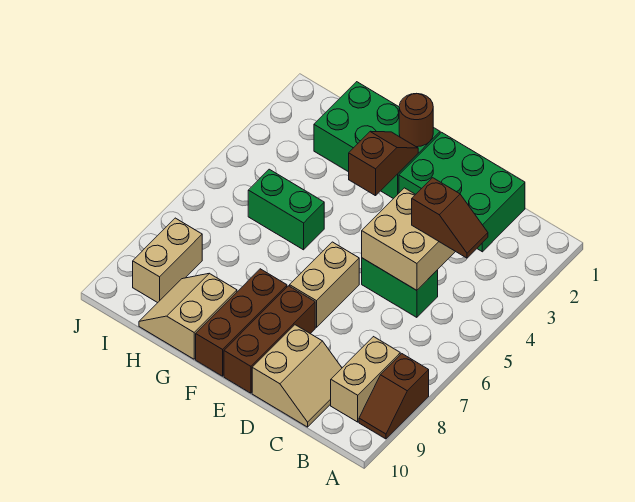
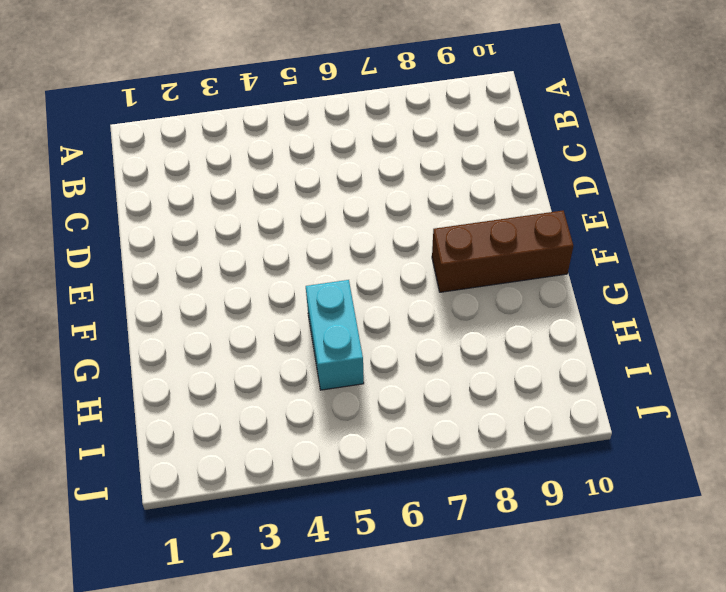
cyan 1x2 brick [306,280,364,390] -> green 1x2 brick [248,169,324,250]
none -> brown 1x2 slope [359,354,429,439]
none -> tan 1x2 brick [331,337,400,422]
none -> green 2x3 brick [399,132,525,252]

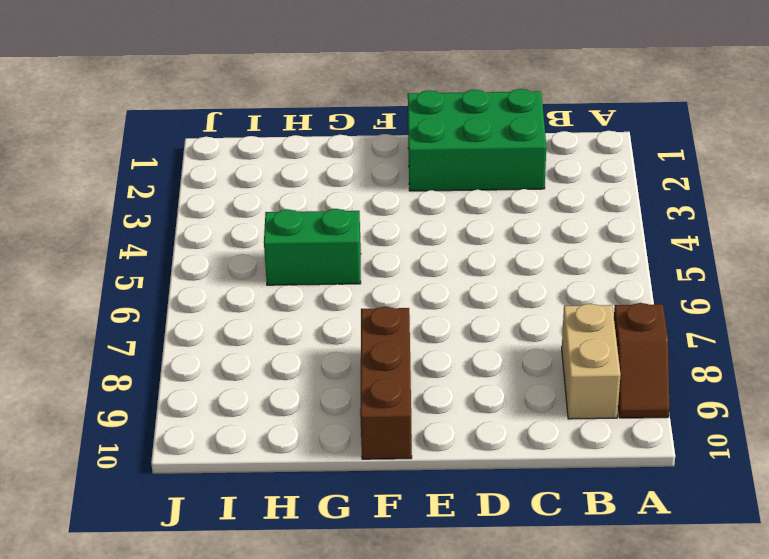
none -> green 1x2 brick [362,258,438,317]
none -> tan 2x2 slope [252,325,342,427]
none -> tan 1x2 brick [290,242,359,327]

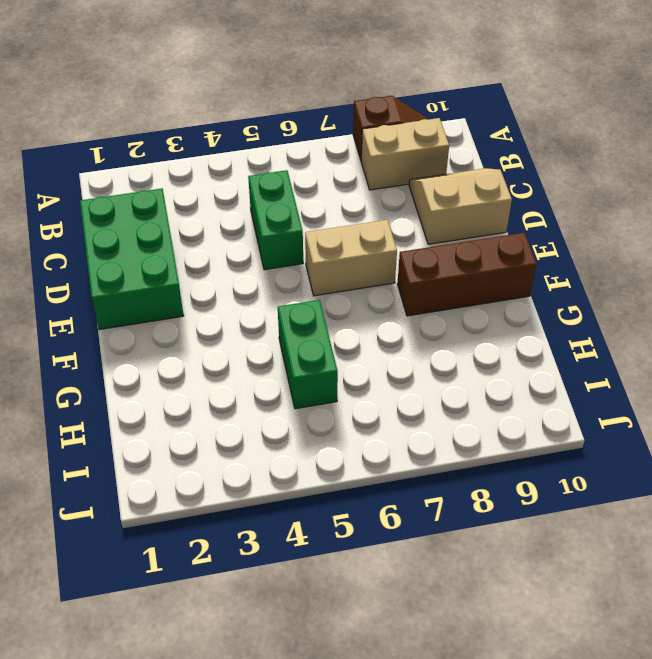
none -> brown 1x3 brick [224,286,315,393]
none -> green 2x3 brick [314,82,440,199]
none -> tan 2x2 slope [139,273,237,359]

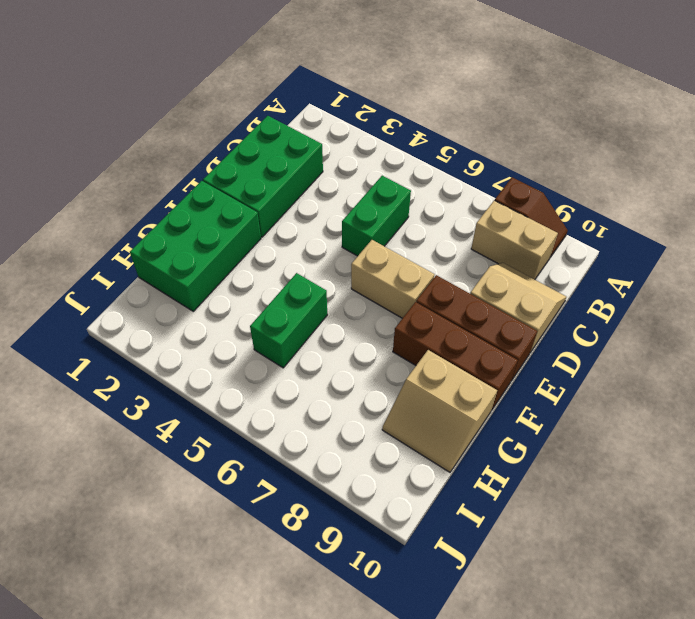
none -> tan 1x2 brick [133,218,202,303]
none -> tan 2x2 brick [362,188,455,290]
none -> brown 1x1 round brick [399,94,433,147]

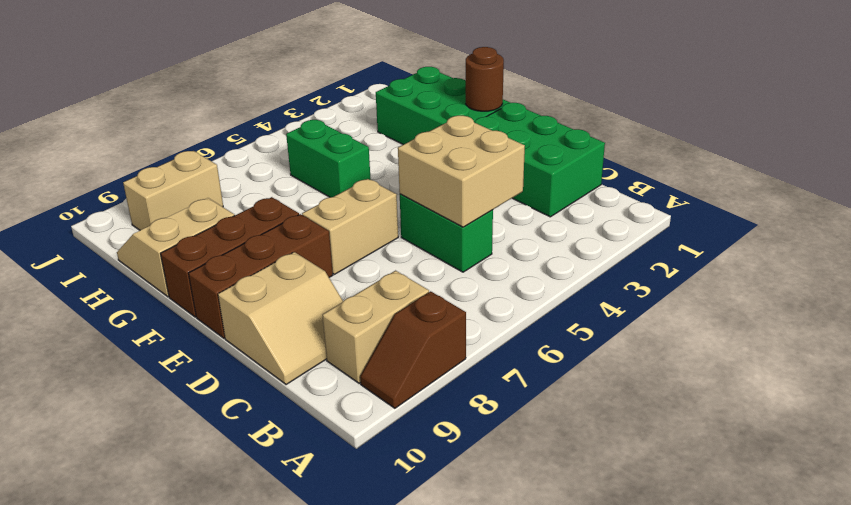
none -> brown 1x2 slope [349,131,418,196]
none -> brown 1x2 slope [412,178,488,258]

